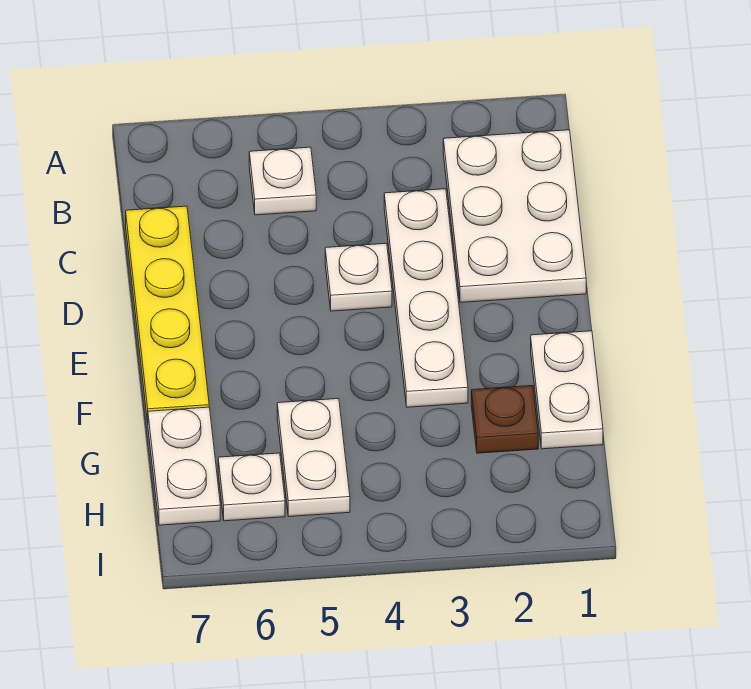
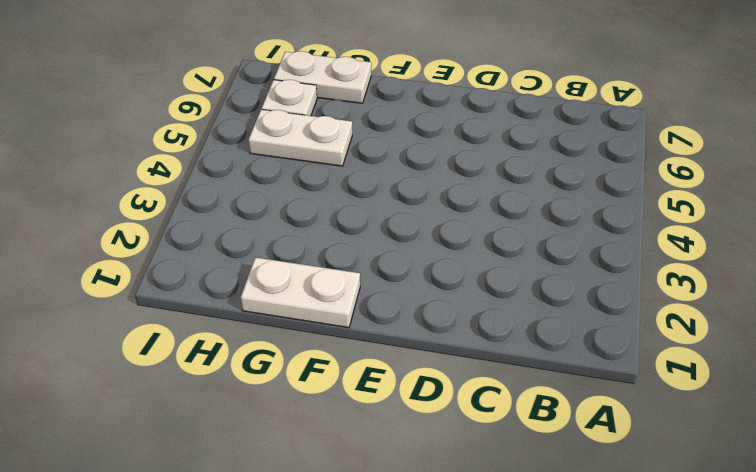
none -> white 2x3 plate [443,130,586,303]
none -> white 1x1 plate [249,147,316,215]

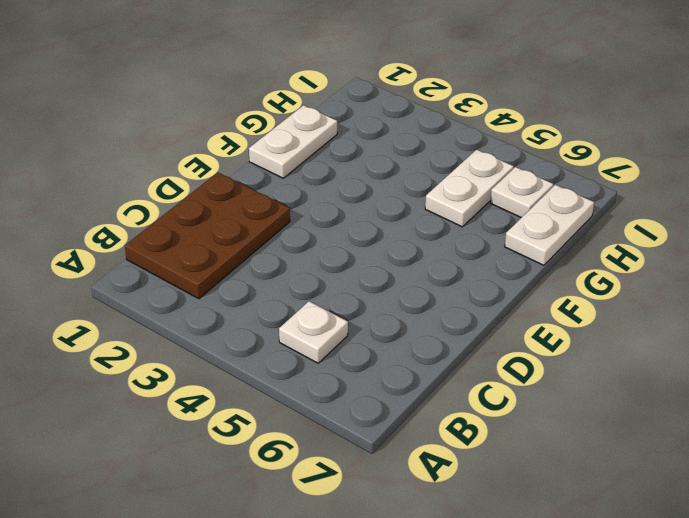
brown 2x3 plate [125,173,290,299] -> white 2x3 plate [443,130,586,303]
none -> white 1x4 plate [384,189,468,407]
none -> yellow 1x4 plate [126,206,209,423]

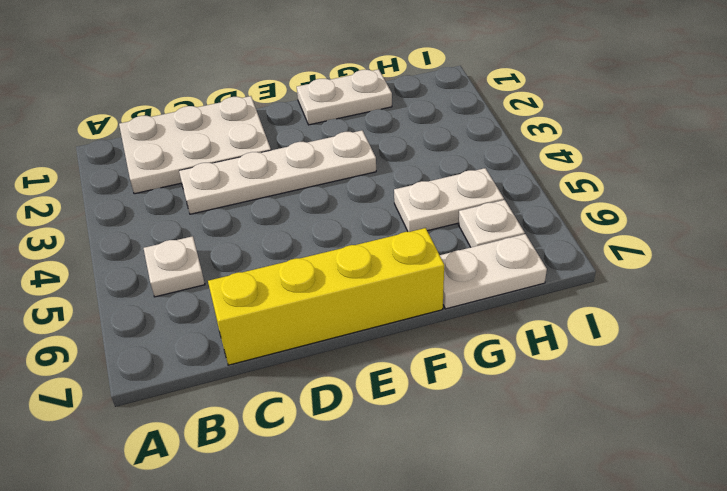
yellow 1x4 brick [208,228,444,365] -> yellow 1x4 plate [126,206,209,423]
none -> white 1x1 plate [325,243,392,311]
none -> brown 1x1 plate [471,386,538,453]

